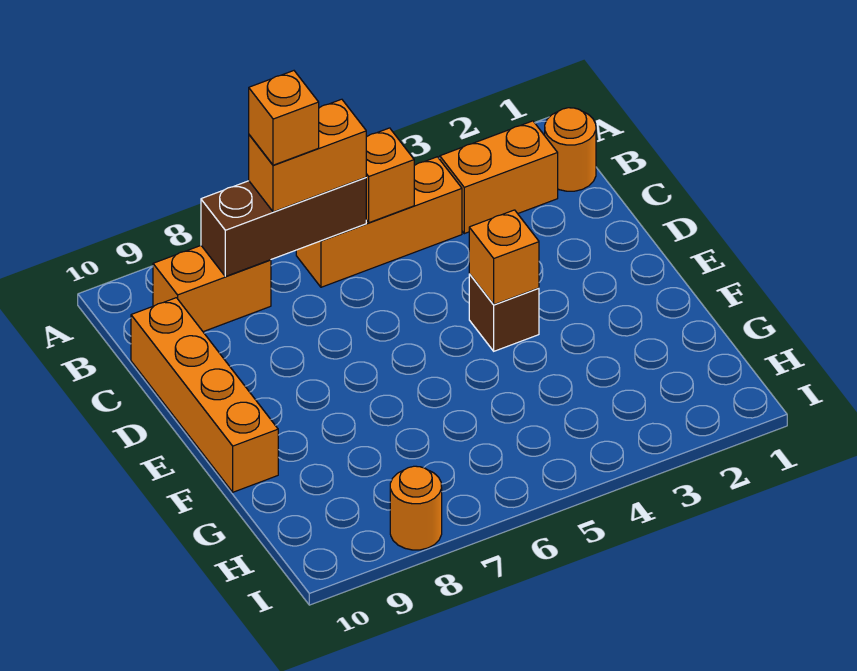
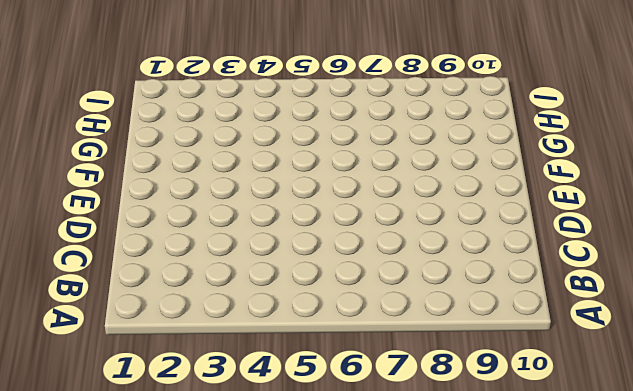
none -> orange 1x1 round brick [545,108,596,191]
none -> orange 1x2 brick [440,121,558,234]
none -> orange 1x3 brick [296,157,462,287]

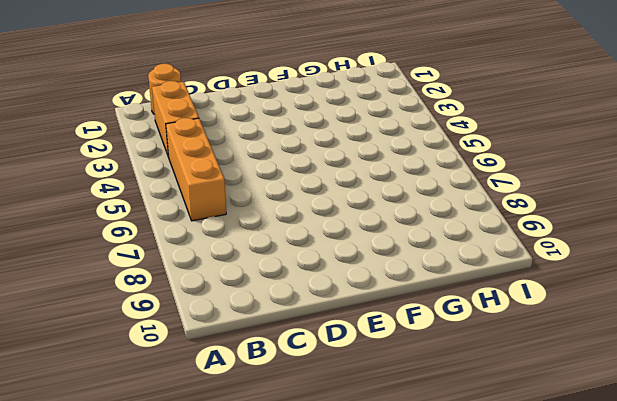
none -> orange 1x2 brick [153,246,271,332]
none -> orange 1x4 brick [131,298,278,492]
none -> brown 1x1 brick [469,274,539,351]

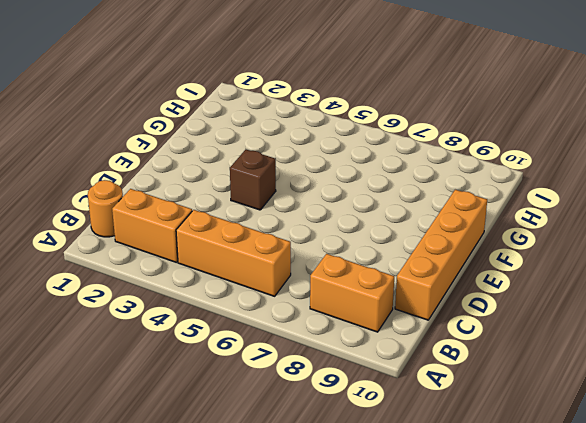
none -> orange 1x1 round brick [390,466,442,550]
none -> orange 1x1 brick [366,128,414,223]
none -> brown 1x3 brick [201,177,366,277]

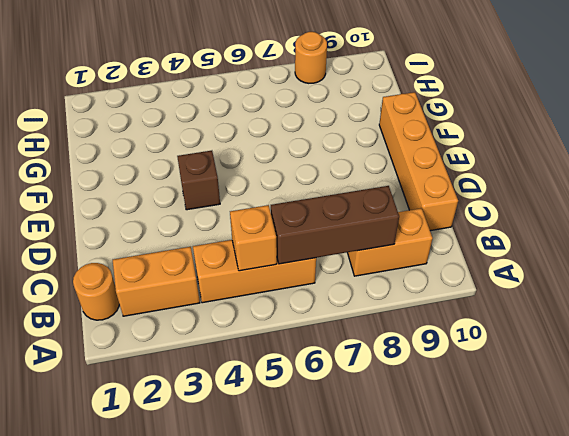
none -> orange 1x1 brick [469,210,539,305]
none -> orange 1x2 brick [249,99,366,212]
none -> orange 1x1 brick [249,71,319,165]

